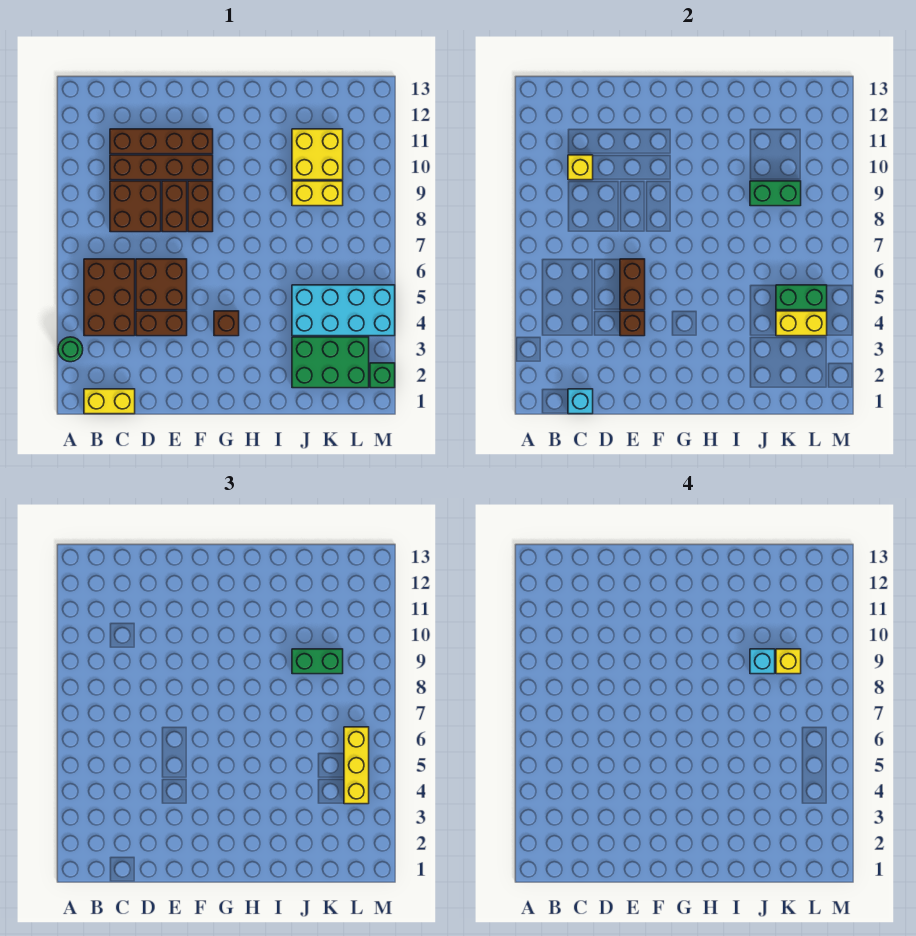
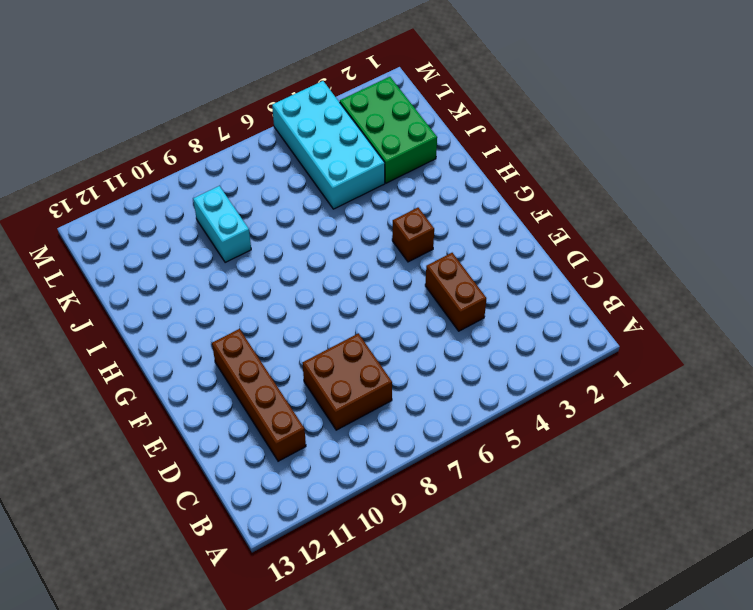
cyan 1x2 brick [193,186,251,263] -> yellow 1x2 brick [292,181,343,206]
none -> green 1x1 round brick [58,337,83,362]
none -> yellow 1x2 brick [84,389,135,414]
none -> brown 2x3 brick [84,259,135,336]

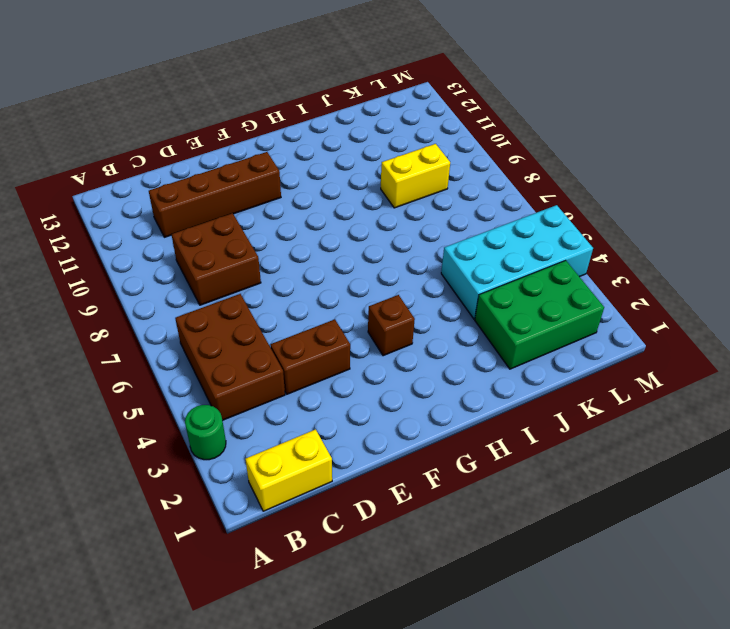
none -> brown 1x4 brick [110,155,213,180]
none -> brown 2x2 brick [136,259,187,310]
none -> brown 1x2 brick [162,181,187,232]

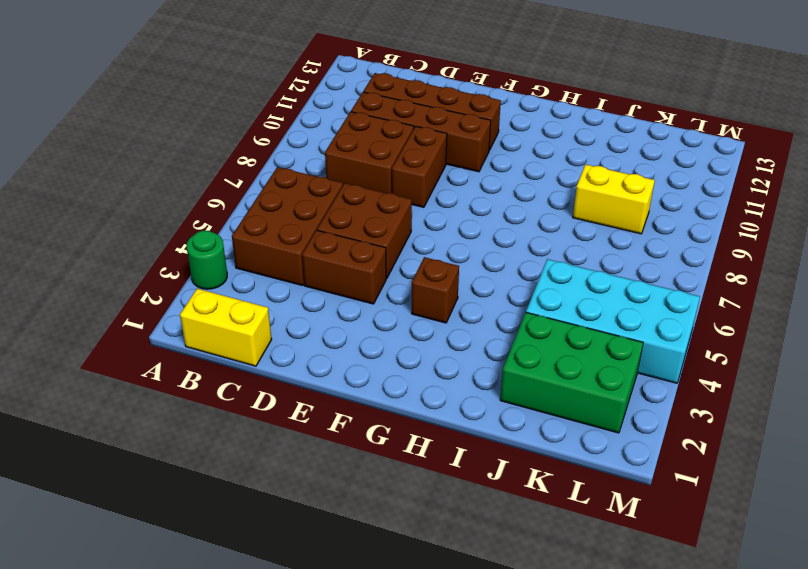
none -> brown 1x2 brick [188,181,213,232]
none -> yellow 2x2 brick [292,129,343,180]
none -> green 1x1 brick [370,363,395,388]

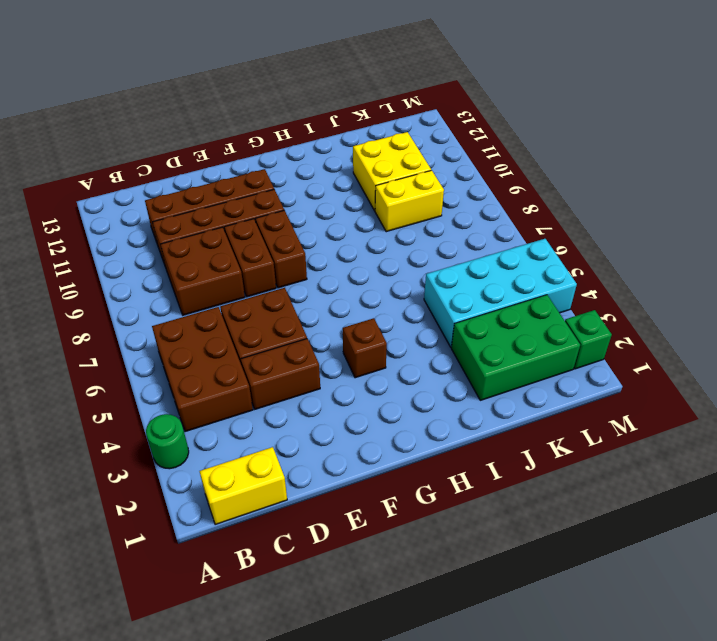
none -> cyan 1x1 brick [568,389,593,414]
none -> yellow 1x1 brick [568,155,593,180]
none -> brown 1x1 brick [620,311,645,336]

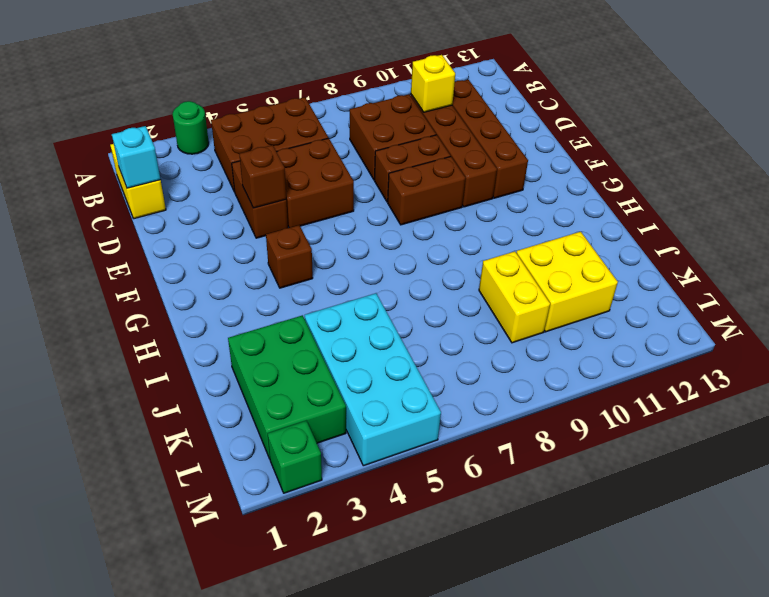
none -> brown 1x2 brick [620,259,645,310]
none -> green 1x2 brick [750,181,801,206]
none -> yellow 1x2 brick [776,311,827,336]

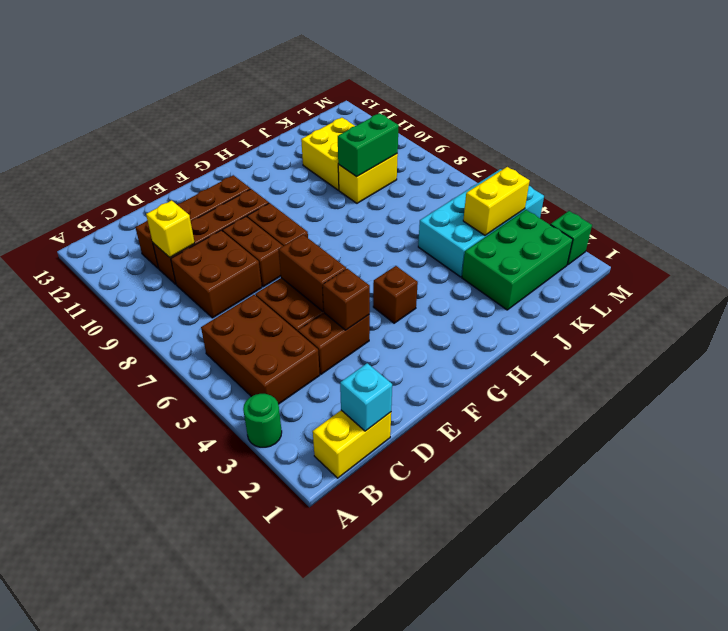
none -> green 1x2 brick [776,285,827,310]
none -> green 1x2 brick [292,649,343,674]
none -> yellow 1x3 brick [344,727,369,804]

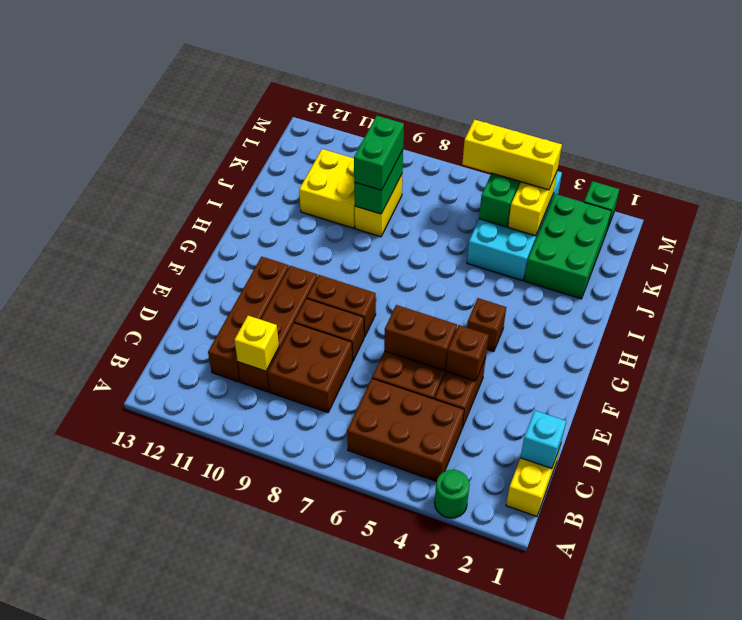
none -> cyan 1x1 brick [750,649,775,674]
none -> yellow 1x1 brick [776,649,801,674]

